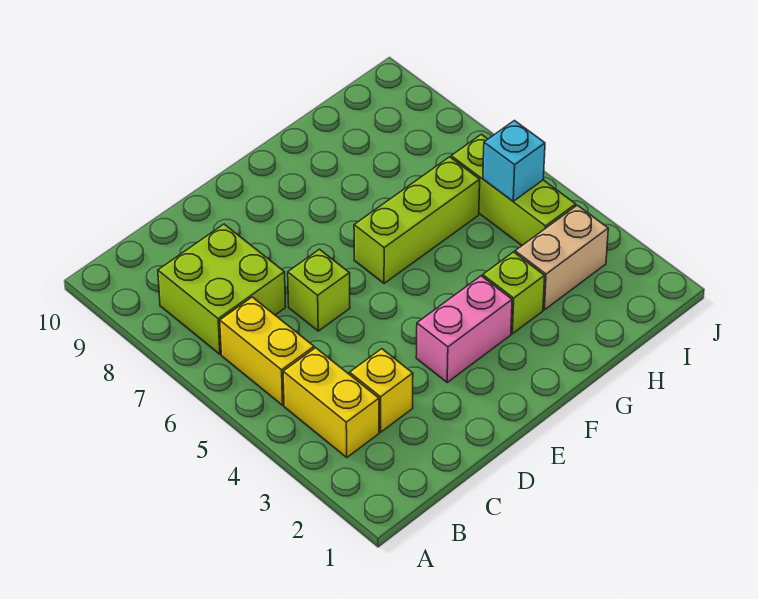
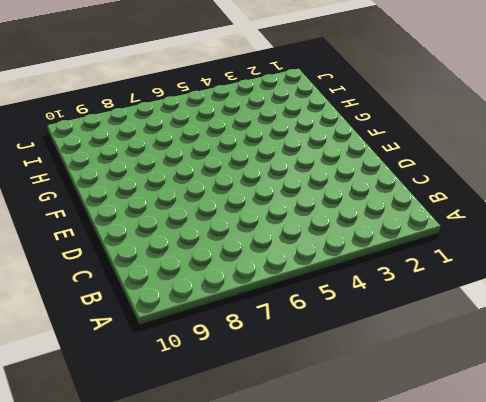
none -> yellow 1x2 brick [283,348,379,457]
none -> yellow 1x2 brick [220,297,314,405]

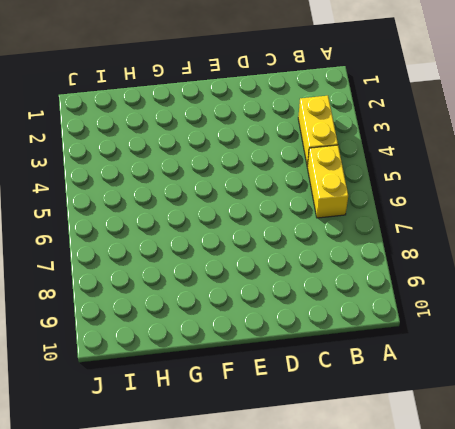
none -> lime 2x2 brick [158,224,286,354]
none -> yellow 1x1 brick [350,349,413,432]

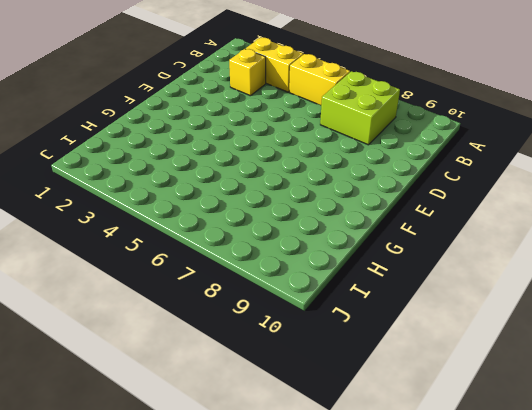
none -> lime 1x1 brick [288,249,350,331]
none -> pink 1x2 brick [416,276,512,382]

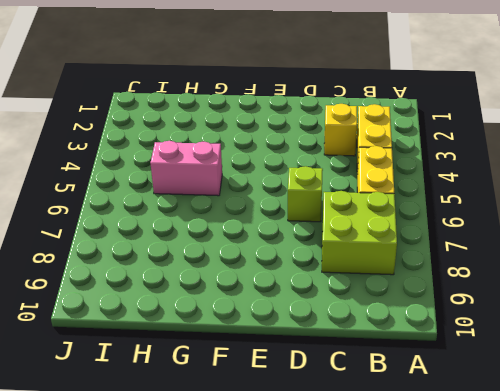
pink 1x2 brick [150,141,222,196] -> pink 1x2 brick moved to [416,276,512,382]
none -> lime 1x3 brick [354,157,480,283]
none -> lime 1x1 brick [483,252,545,334]

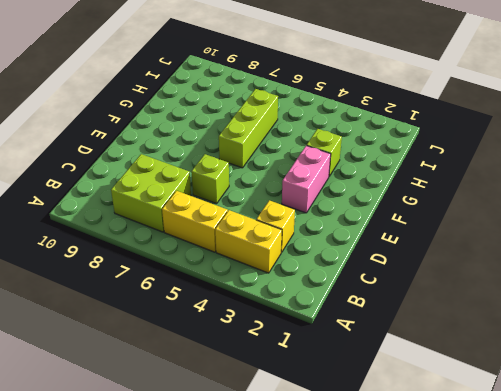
none -> tan 1x2 brick [515,205,608,310]
none -> lime 1x3 brick [451,134,576,245]

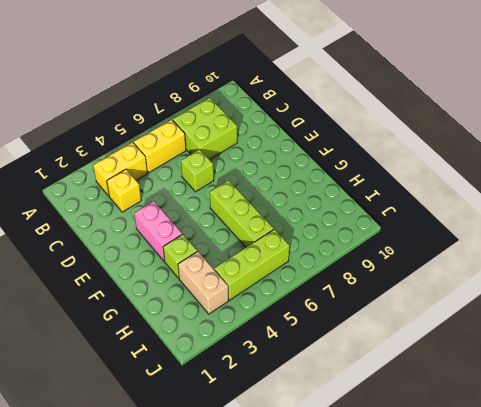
none -> cyan 1x1 brick [483,121,545,201]

